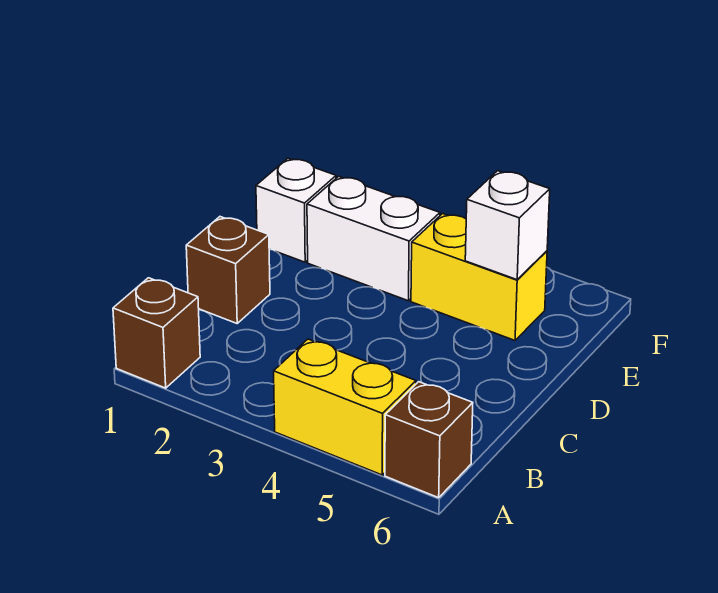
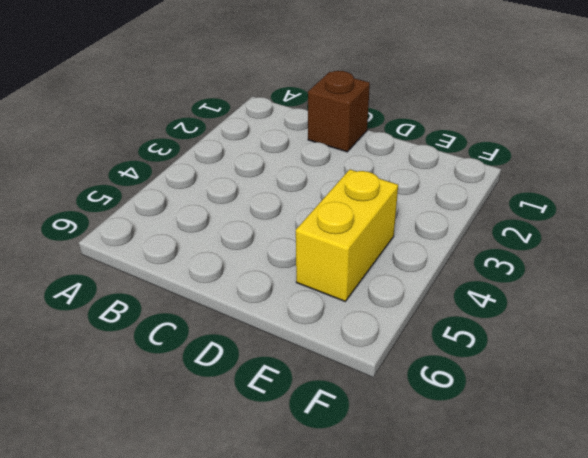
none -> brown 1x1 brick [113,278,200,388]
none -> yellow 1x2 brick [274,339,416,475]

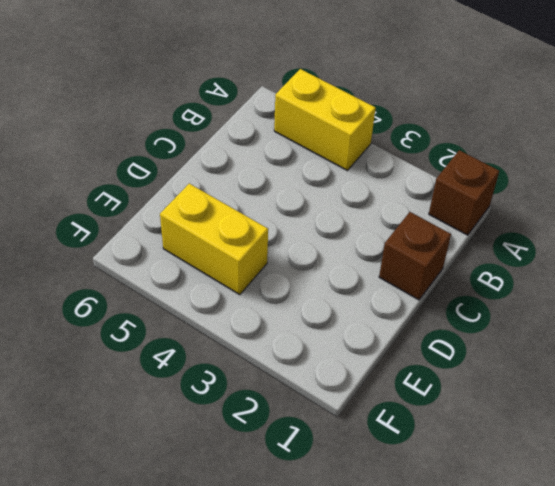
none -> brown 1x1 brick [385,382,473,498]
none -> white 1x1 brick [256,158,336,262]

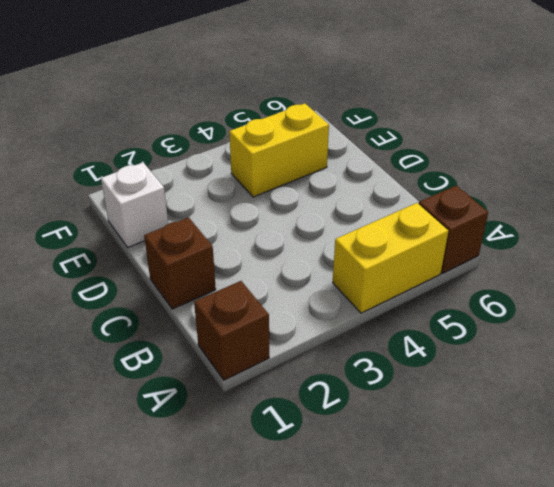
none -> white 1x2 brick [307,176,440,301]
none -> white 1x1 brick [465,171,550,280]

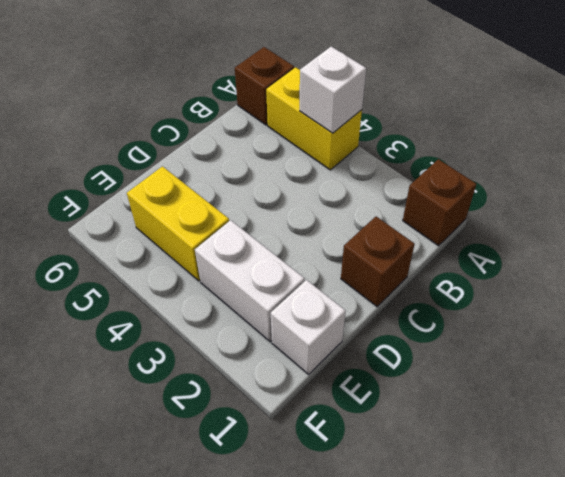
white 1x1 brick [300,47,366,133] -> white 1x1 brick moved to [465,171,550,280]

